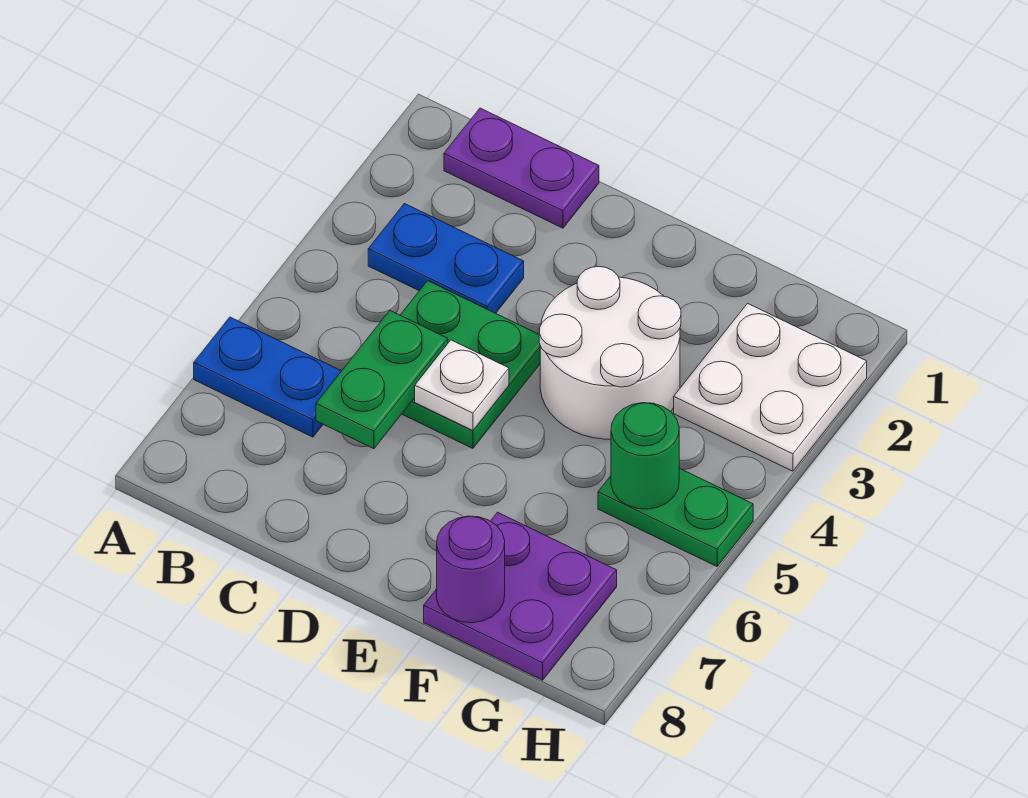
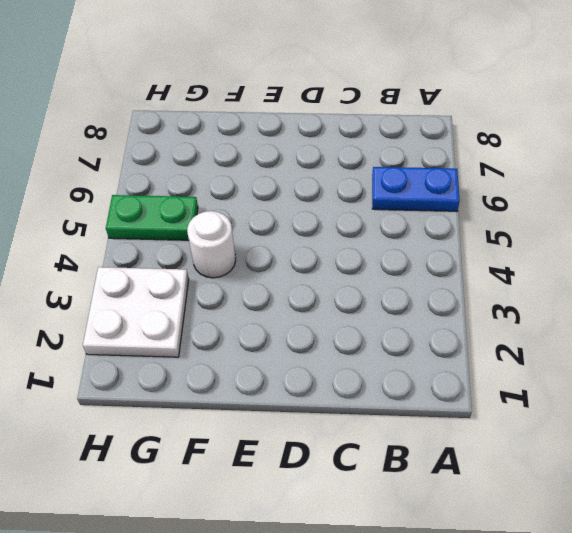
white 1x1 round brick [187,211,236,278] -> white 2x2 round brick [539,266,681,439]
none -> purple 1x2 plate [444,108,599,228]
none -> blue 1x2 plate [368,203,524,313]
none -> green 2x2 plate [401,281,540,448]

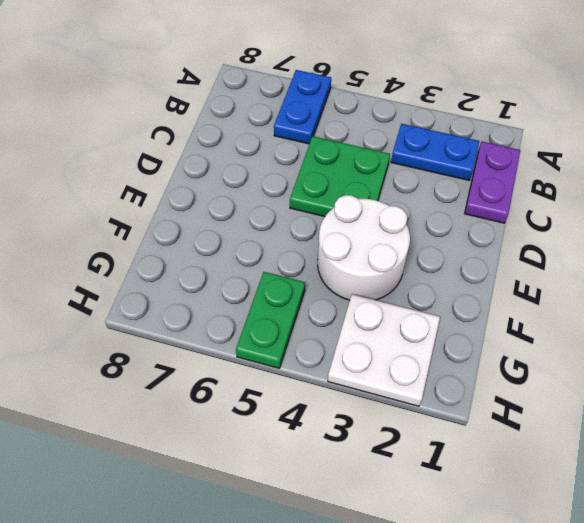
blue 1x2 plate [391,124,479,181] -> blue 1x2 plate turned to [368,203,524,313]
none -> purple 2x2 plate [424,512,617,680]
none -> green 1x2 plate [316,311,448,449]
none -> white 1x1 plate [415,340,509,431]

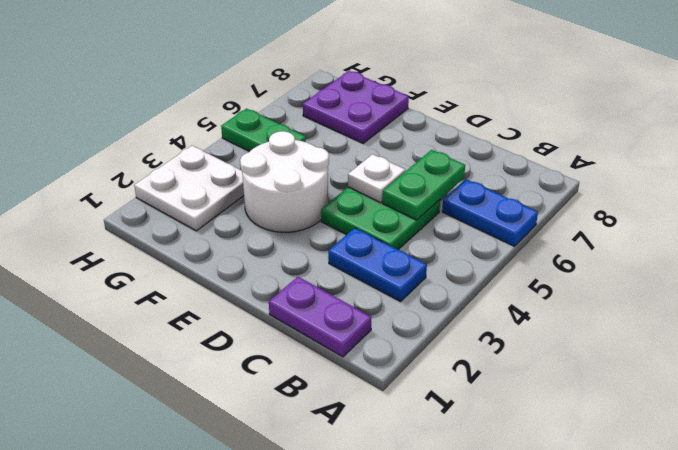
none -> purple 1x1 round brick [437,516,505,623]
none -> green 1x1 round brick [611,403,679,509]

